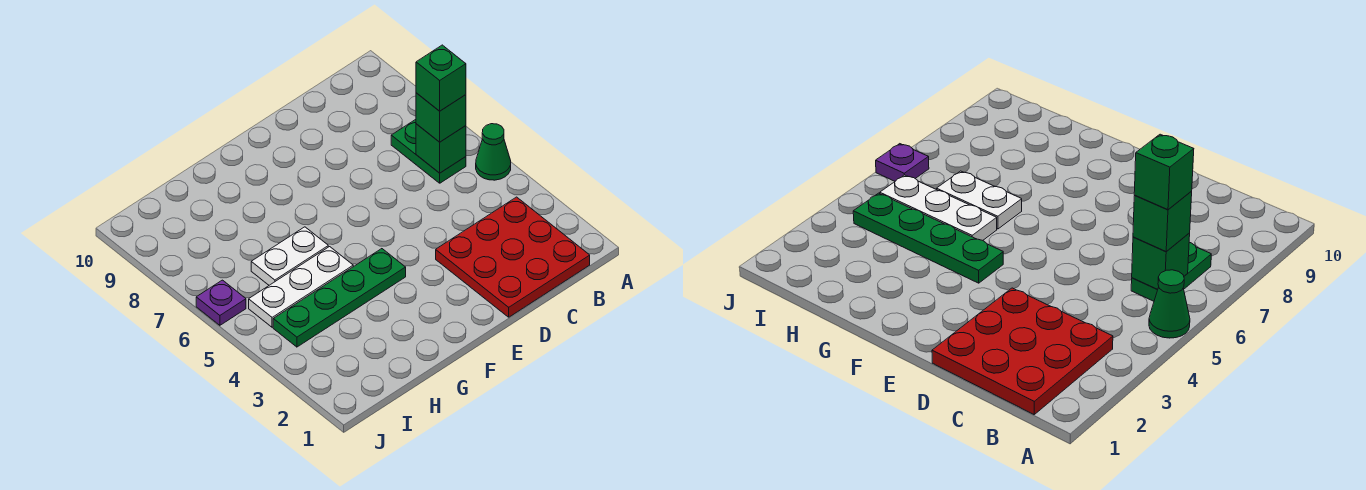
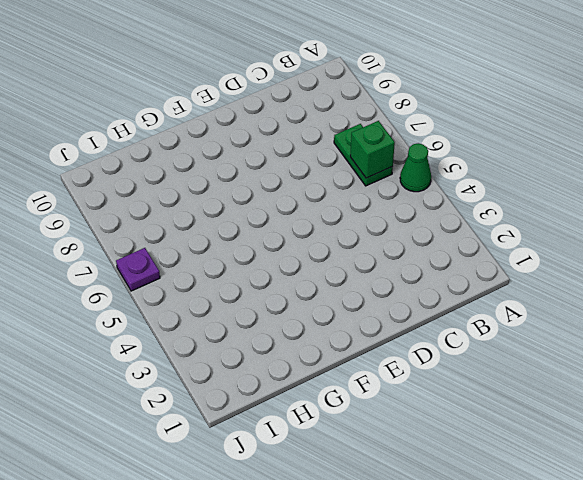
none -> red 3x3 plate [436,197,590,317]
none -> green 1x4 plate [273,249,406,347]

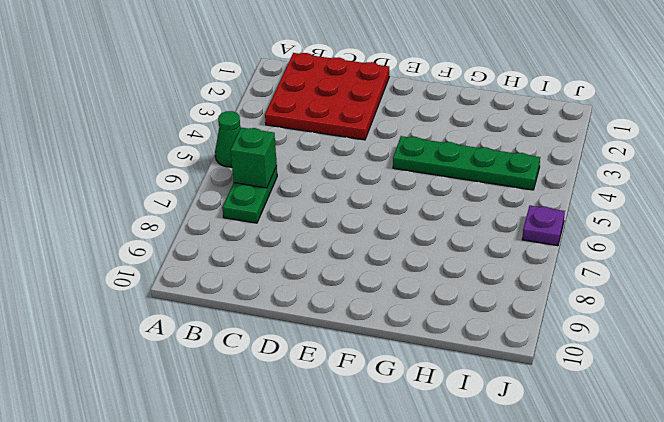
none -> white 1x3 plate [249,247,353,327]
none -> white 1x2 plate [251,227,328,285]

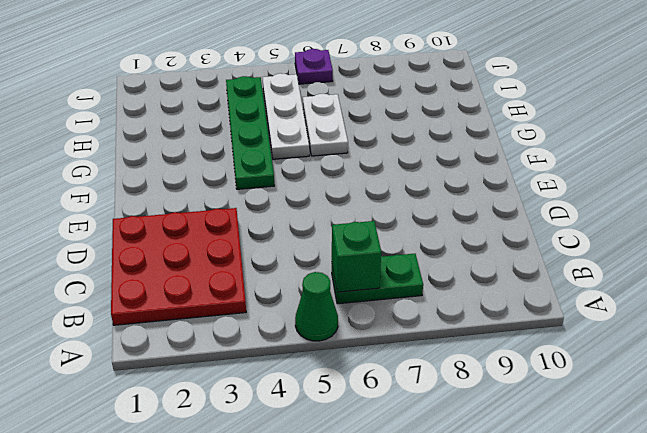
none -> green 1x1 brick [416,93,466,142]
none -> green 1x1 brick [416,45,466,111]

